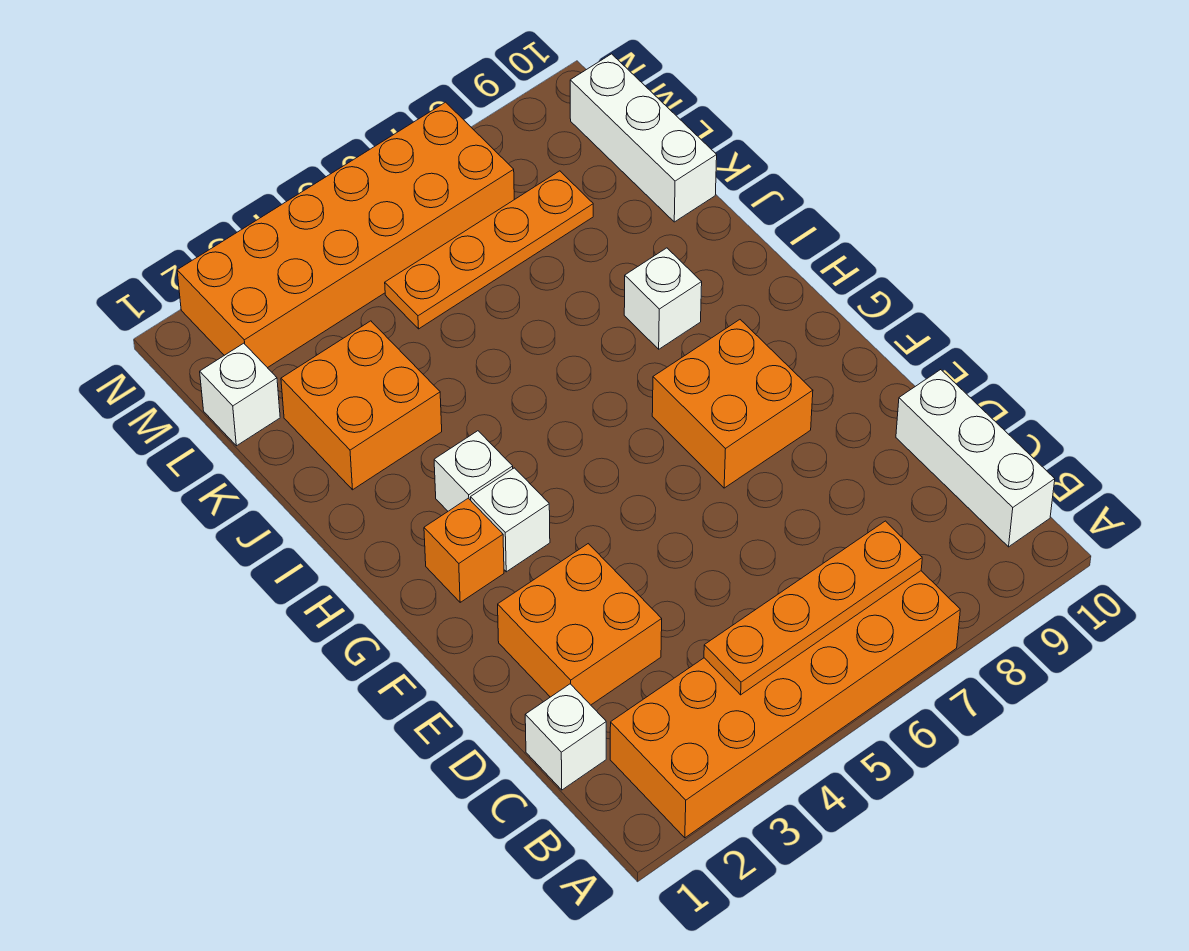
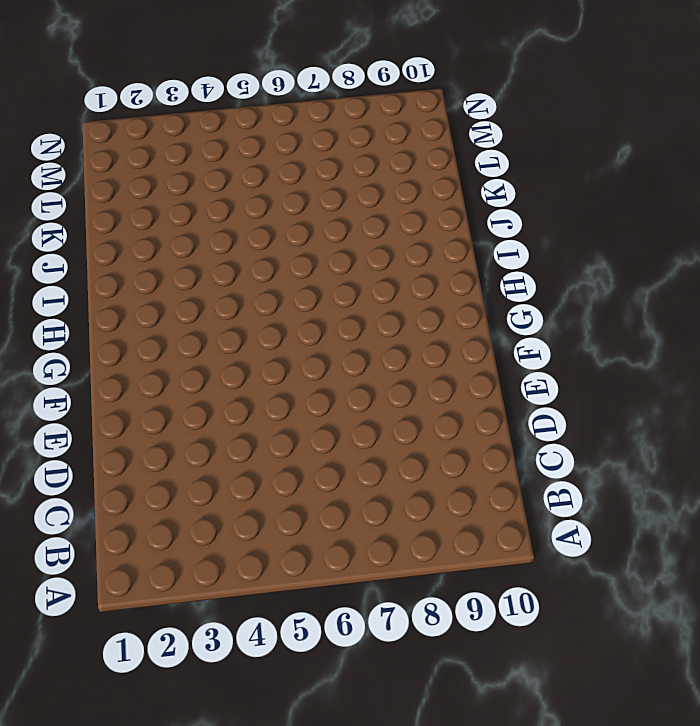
none -> orange 2x6 brick [610,571,960,838]
none -> white 1x3 brick [896,370,1055,547]
none -> white 1x1 brick [525,684,606,790]

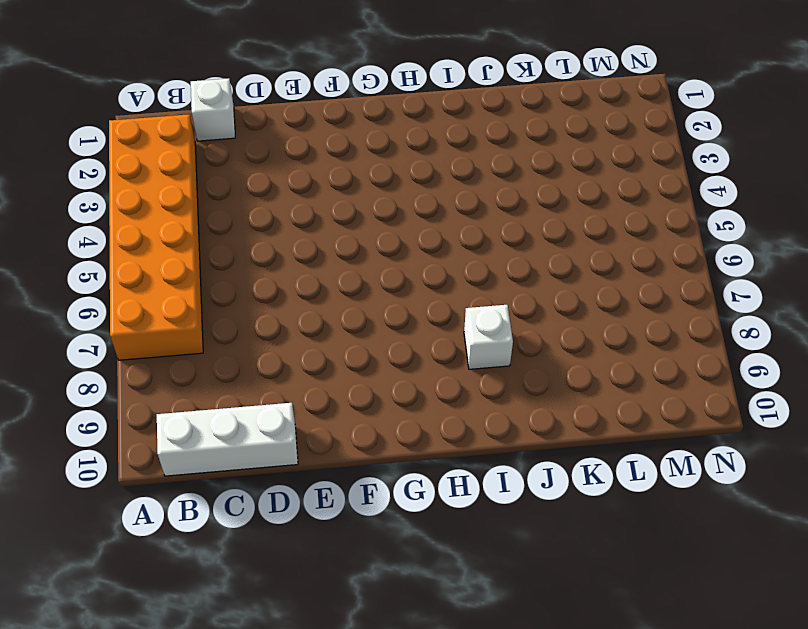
none -> orange 2x2 brick [498,544,662,705]
none -> orange 2x2 brick [652,320,813,488]
none -> orange 1x1 brick [424,498,504,602]

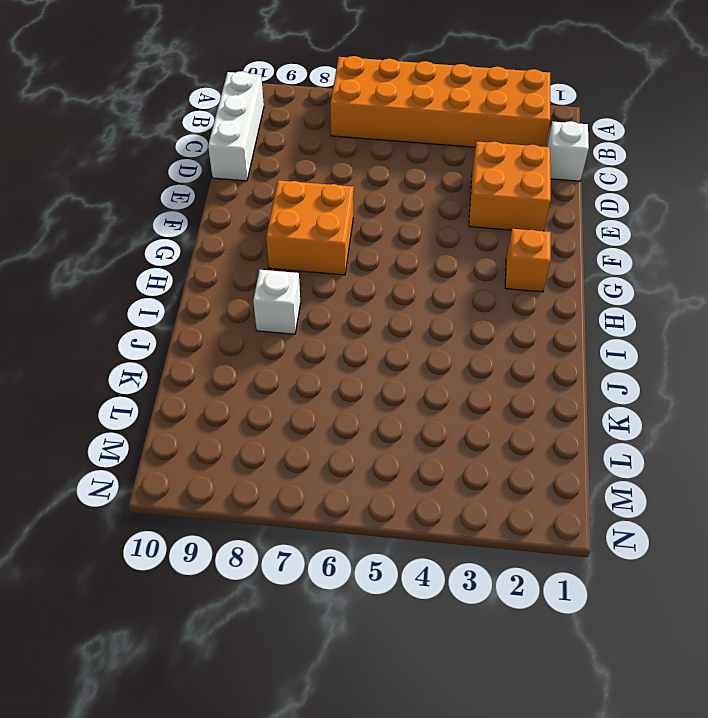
none -> white 1x1 brick [471,468,550,572]
none -> white 1x1 brick [434,431,513,511]
none -> orange 2x2 brick [281,321,442,490]

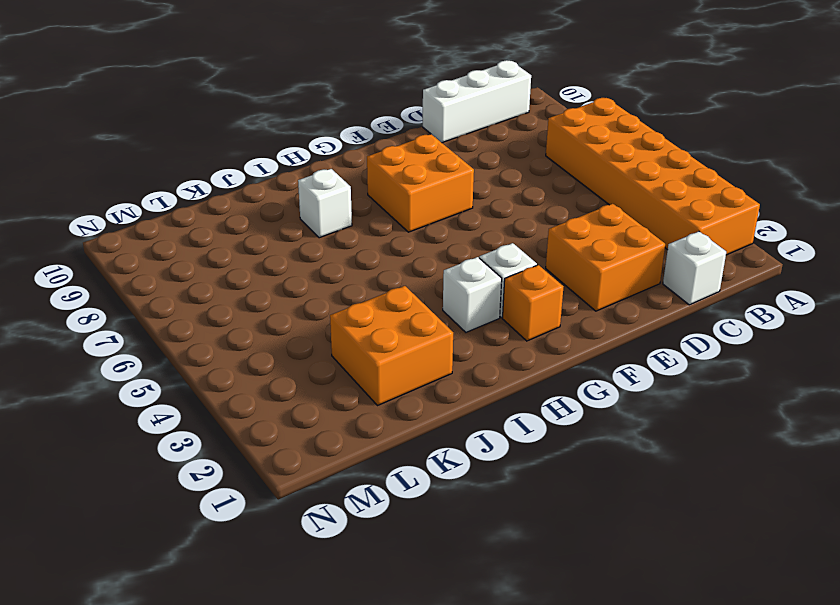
none -> white 1x3 brick [570,54,717,222]
none -> white 1x1 brick [200,343,280,446]
none -> orange 1x4 plate [385,171,593,329]

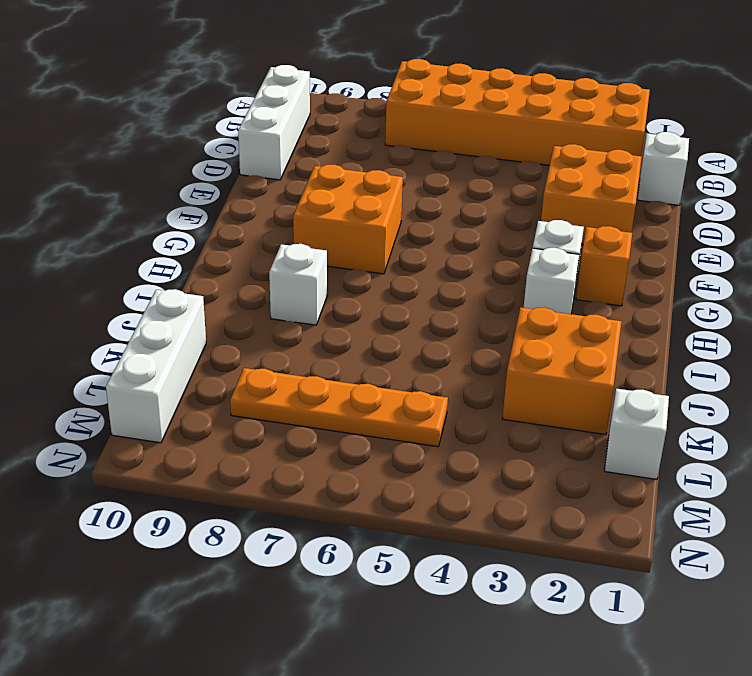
none -> orange 2x6 brick [177,102,514,368]
none -> orange 1x4 plate [704,521,922,695]

